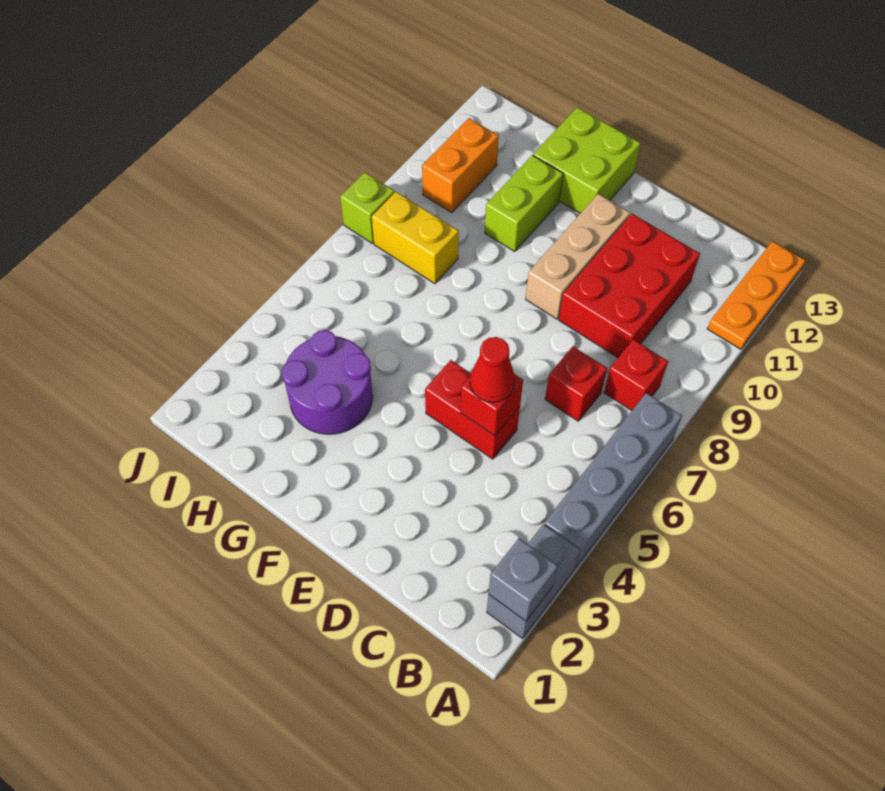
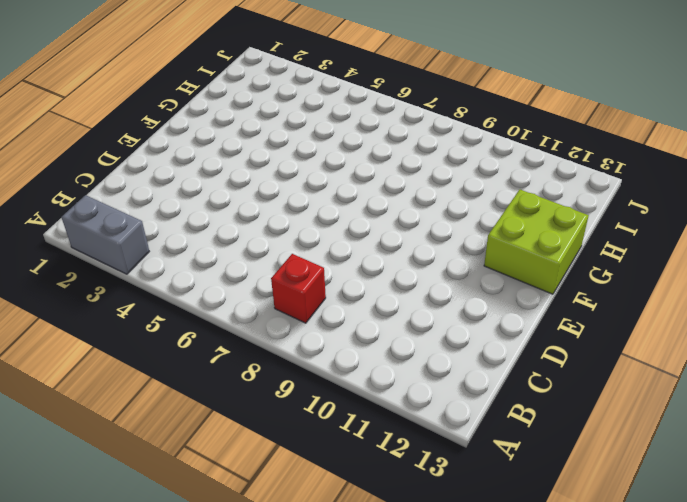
none -> grey 1x4 brick [544,393,682,567]
none -> orange 1x3 plate [707,241,806,349]
none -> red 1x1 brick [545,346,607,421]

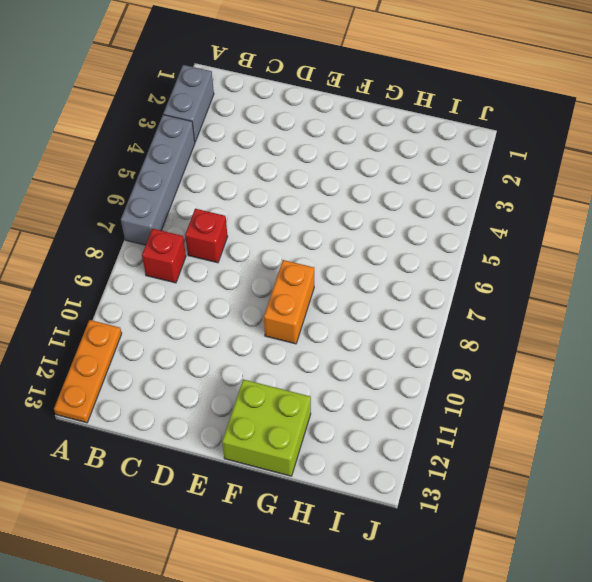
orange 1x2 brick [264,260,314,344] -> orange 1x2 brick moved to [422,118,499,213]
none -> red 2x3 brick [559,214,700,358]
none -> red 1x2 brick [425,360,520,459]
none -> tan 1x3 brick [526,194,630,319]

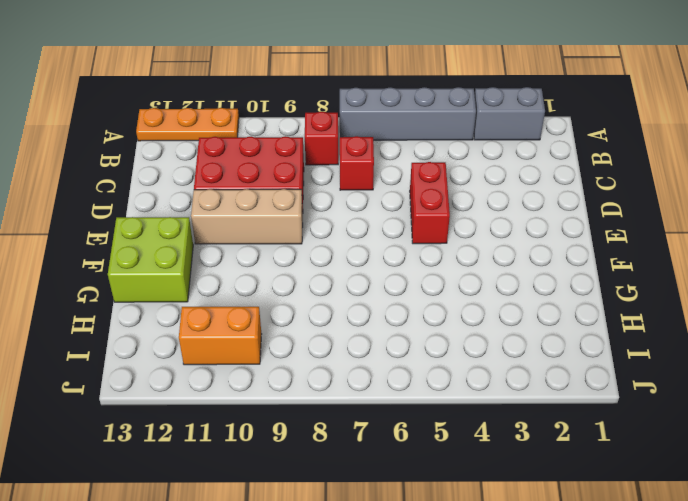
none -> purple 2x2 round brick [282,330,373,434]
none -> lime 1x2 brick [485,155,563,252]
none -> yellow 1x2 brick [372,192,459,284]

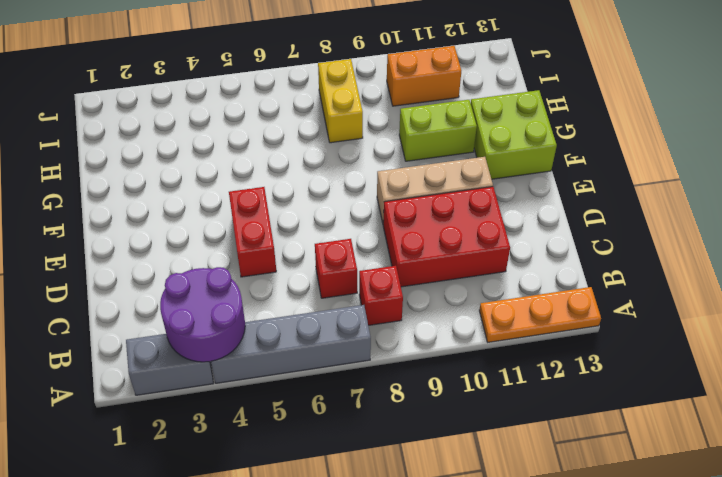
purple 2x2 round brick [160,267,245,362] -> purple 2x2 round brick moved to [282,330,373,434]
none -> lime 1x1 brick [340,172,395,244]
none -> grey 1x1 brick [488,539,558,621]
none -> red 1x1 brick [460,374,523,436]

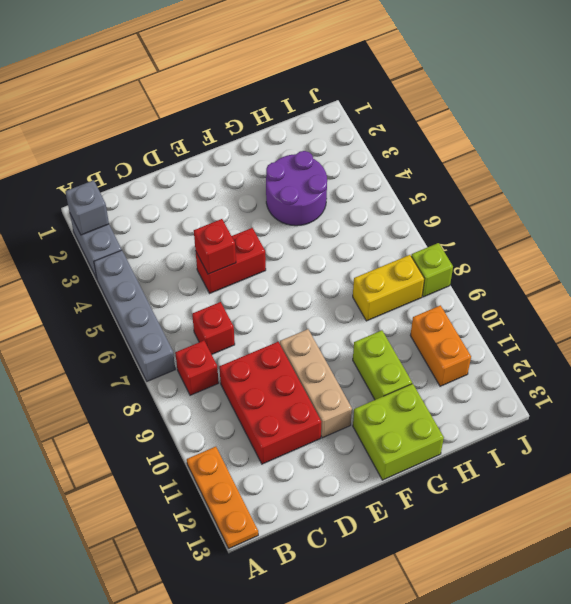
none -> red 1x1 cone [470,337,515,403]

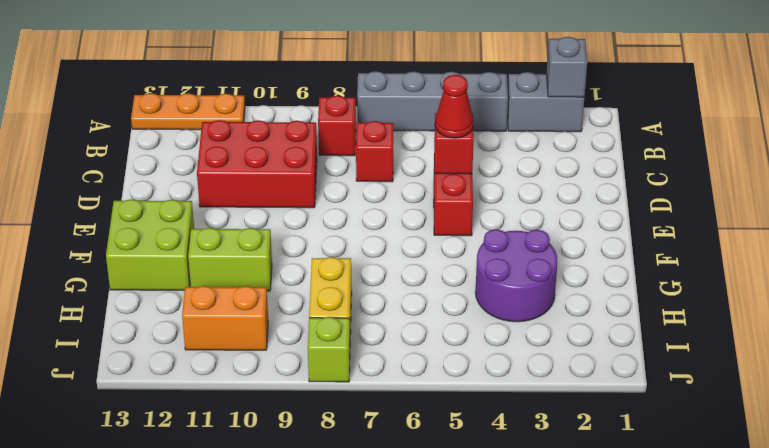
none -> tan 1x3 brick [526,194,630,319]

